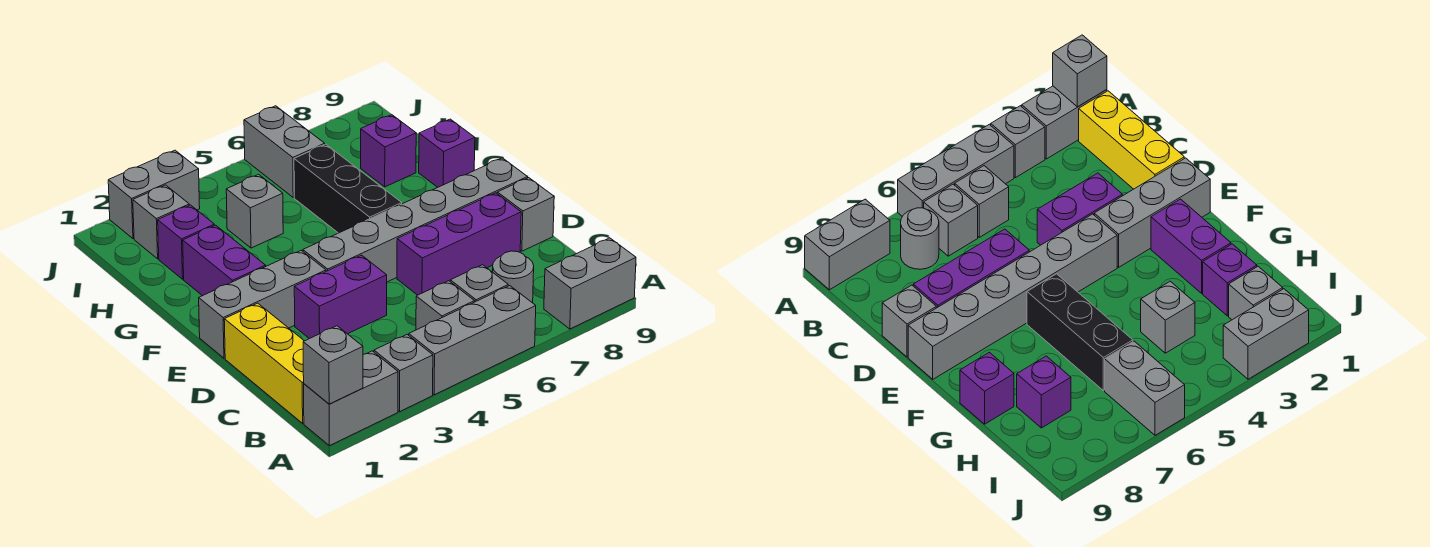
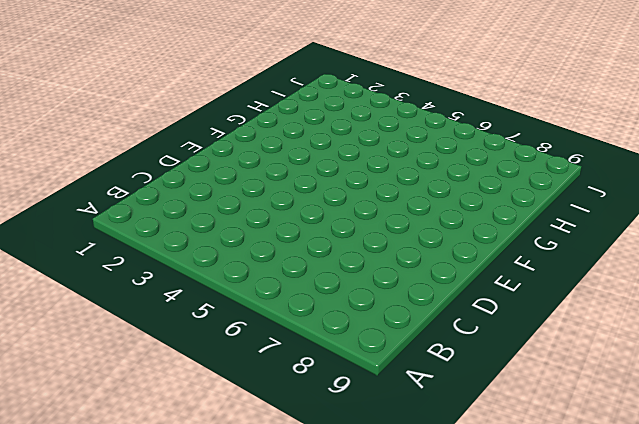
none -> grey 1x2 brick [304,351,398,446]
none -> grey 1x1 brick [374,335,433,412]
none -> grey 1x3 brick [409,286,536,395]

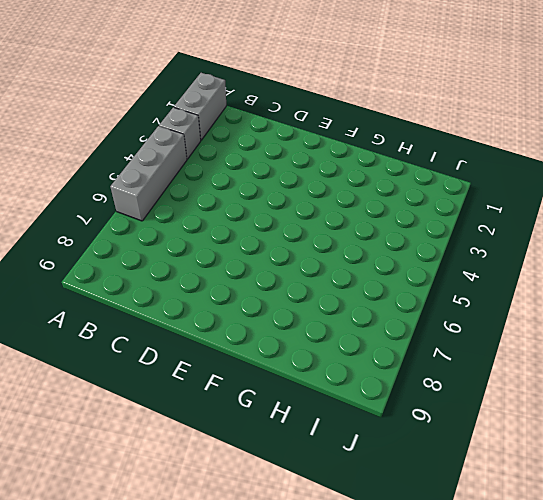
none -> grey 1x2 brick [544,238,636,329]
none -> yellow 1x3 brick [224,303,304,423]
none -> grey 1x1 brick [416,281,474,330]

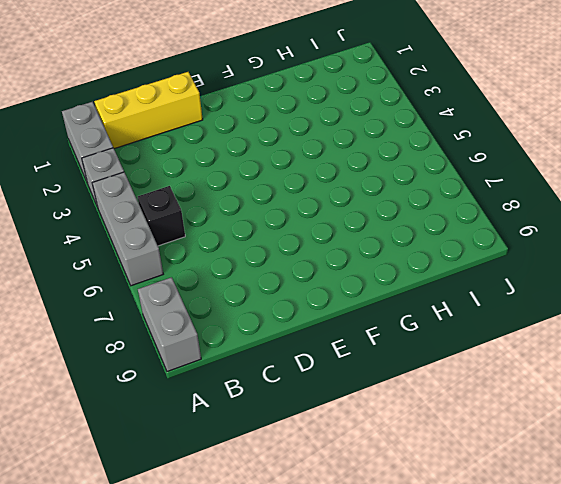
black 1x1 brick [138,186,185,246] -> grey 1x1 brick [416,281,474,330]
none -> grey 1x1 brick [450,265,508,302]
none -> grey 1x1 round brick [493,251,534,303]
none -> purple 1x2 brick [294,255,387,339]

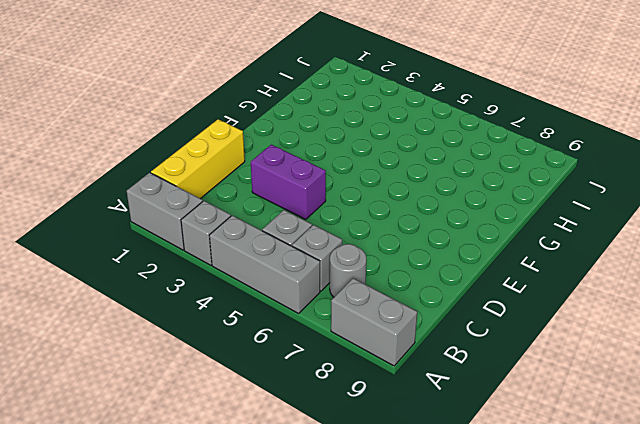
none -> purple 1x3 brick [397,193,521,295]
none -> grey 1x1 brick [497,178,554,251]
none -> grey 1x3 brick [199,250,326,358]

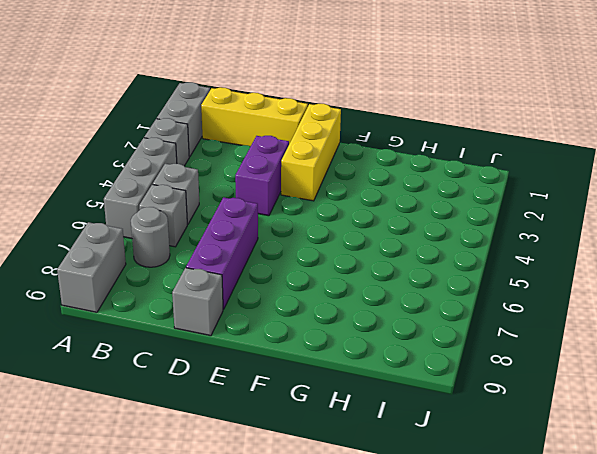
yellow 1x3 brick [281,104,341,201] -> grey 1x3 brick [199,250,326,358]
none -> grey 1x6 brick [303,158,527,282]
none -> purple 1x2 brick [183,225,266,296]
none -> black 1x3 brick [294,144,402,233]

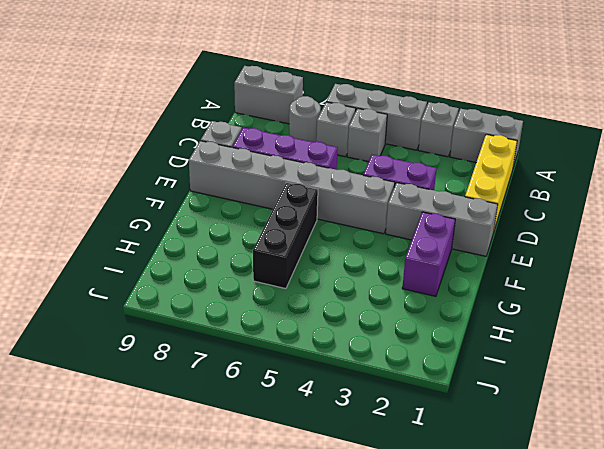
none -> purple 1x1 brick [419,119,475,187]
none -> purple 1x1 brick [158,205,214,279]
none -> grey 1x1 brick [226,174,283,248]

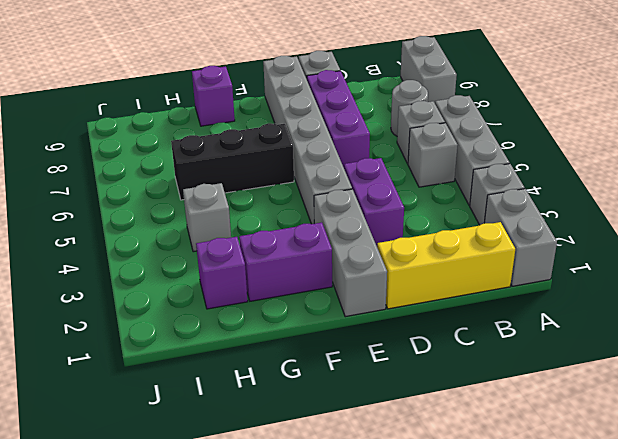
none -> purple 1x1 brick [361,115,416,187]
none -> grey 1x1 brick [133,185,189,259]
none -> grey 1x2 brick [244,106,325,197]

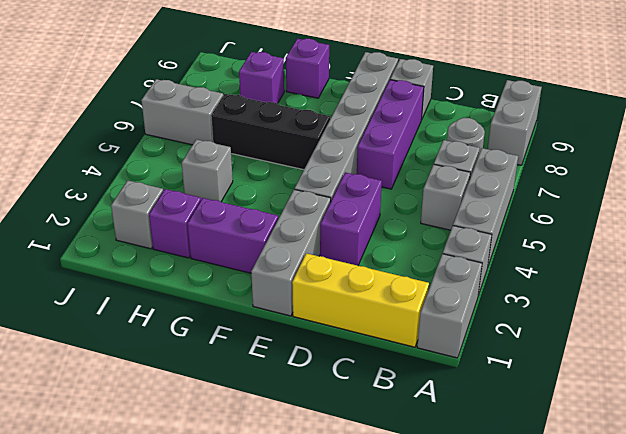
none -> grey 1x2 brick [108,150,200,239]
none -> grey 1x1 brick [303,326,363,404]

